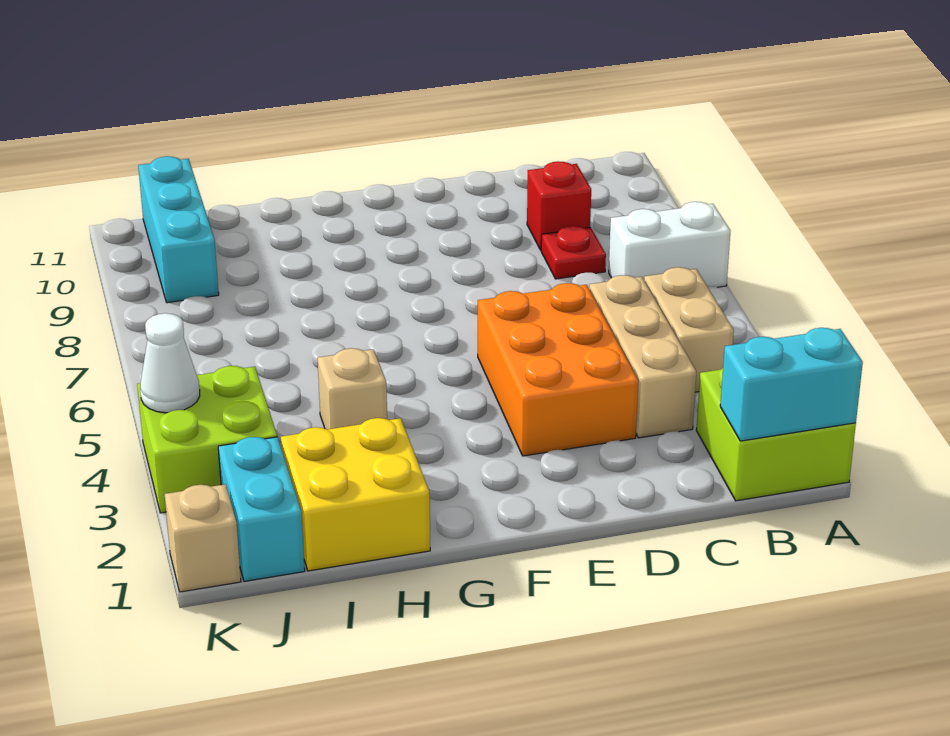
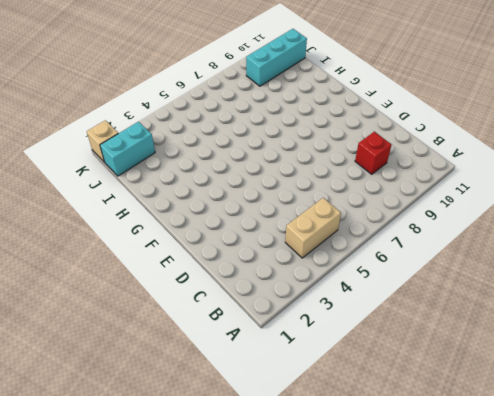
none -> lime 2x2 brick [696,368,856,501]
none -> white 1x2 brick [609,202,730,287]
none -> tan 1x3 brick [589,275,696,438]

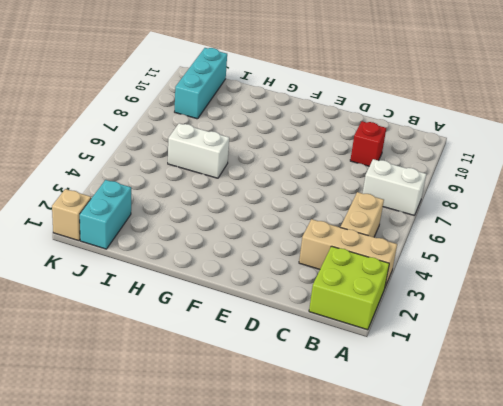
tan 1x3 brick [299,219,397,287] -> tan 1x3 brick turned to [589,275,696,438]
white 1x2 brick [168,123,229,178] -> none
none -> red 1x1 plate [541,226,606,279]
none -> orange 2x3 brick [478,283,638,456]
none -> yellow 2x2 brick [281,418,430,571]

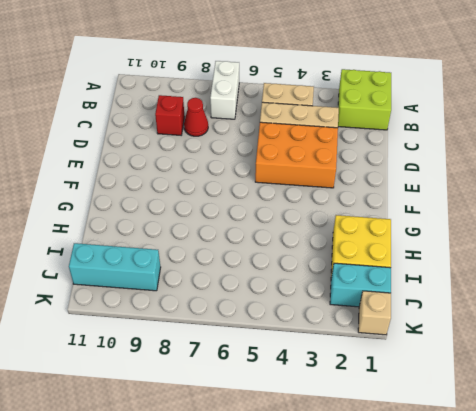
red 1x1 cone [184,98,208,136] -> red 1x1 plate [541,226,606,279]
none -> tan 1x1 brick [318,348,387,429]
none -> lime 2x2 brick [137,366,277,513]
none -> cyan 1x2 brick [720,328,863,441]

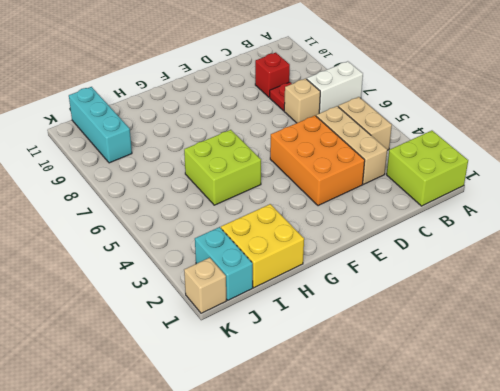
tan 1x1 brick [284,79,320,123] -> tan 1x1 brick moved to [318,348,387,429]
lime 2x2 brick [184,130,261,205] -> lime 2x2 brick moved to [137,366,277,513]
none -> cyan 1x2 brick [720,328,863,441]
none -> white 1x1 cone [140,313,200,413]

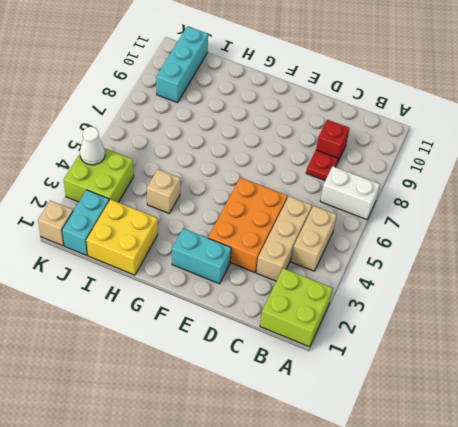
cyan 1x2 brick [172,228,231,284] -> cyan 1x2 brick moved to [720,328,863,441]

